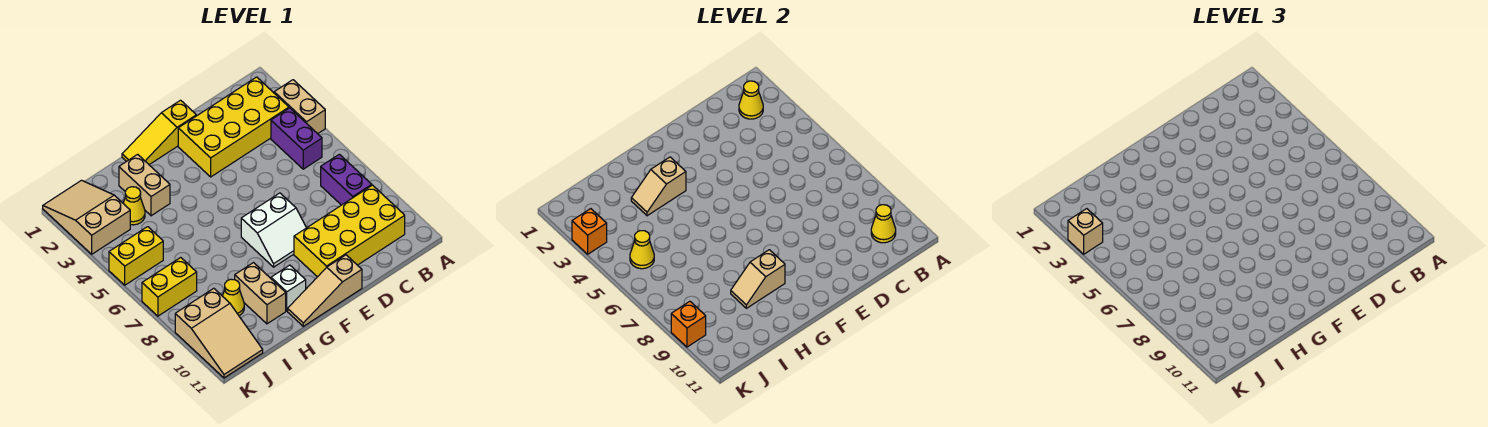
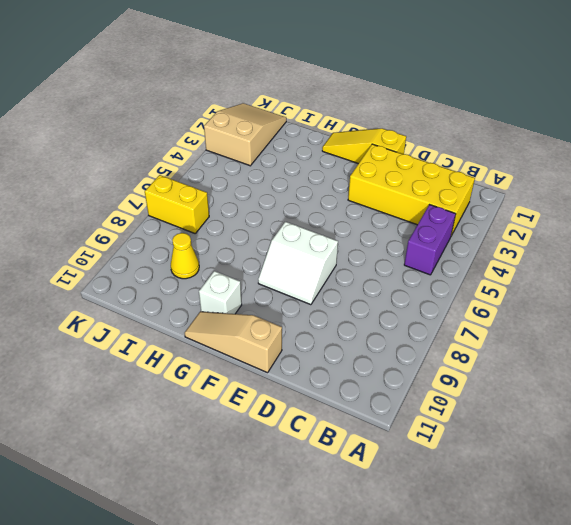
none -> tan 1x2 brick [274,80,325,134]
none -> purple 1x2 brick [321,154,372,205]
none -> yellow 2x4 brick [294,185,405,277]

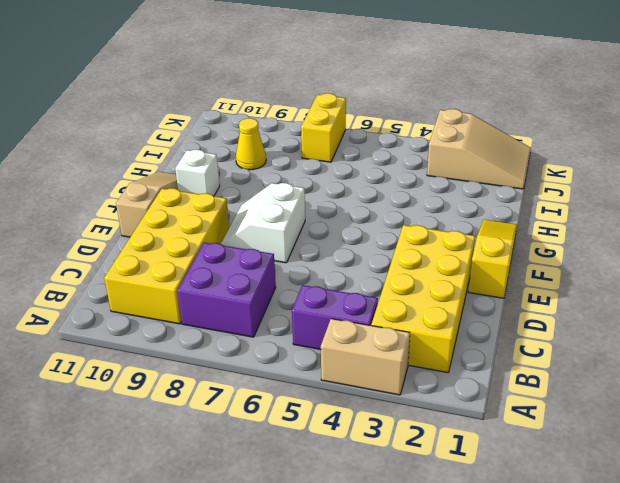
purple 2x2 brick [177,243,276,337] -> purple 1x2 brick [321,154,372,205]
none -> tan 1x2 brick [119,154,170,216]
none -> tan 1x2 brick [235,263,286,324]
none -> yellow 1x1 cone [123,187,145,225]

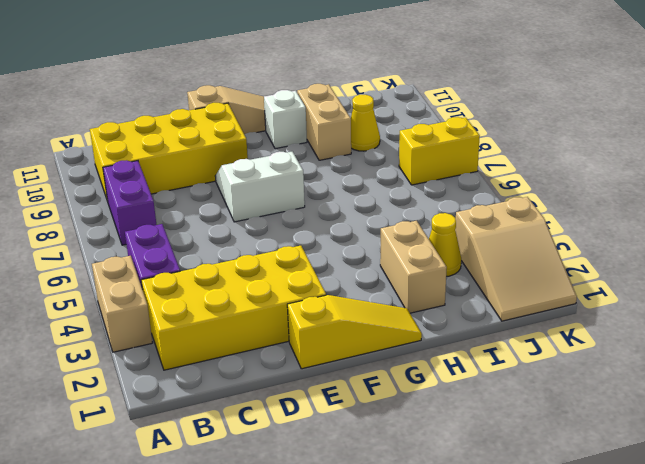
none -> yellow 1x2 brick [109,227,163,285]
none -> tan 2x3 slope [175,288,263,378]
none -> yellow 1x1 cone [739,81,763,119]

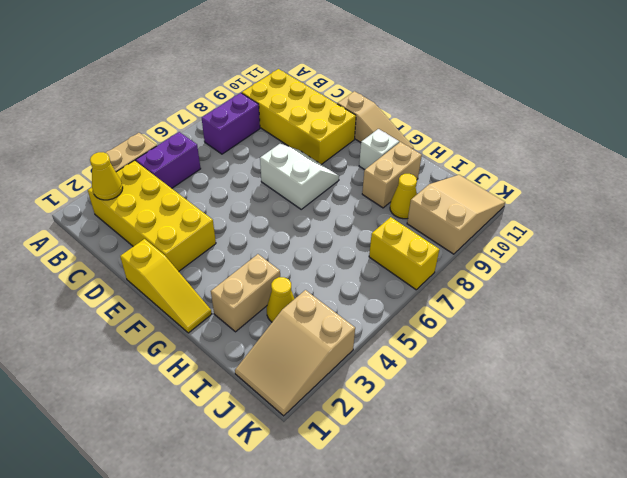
none -> yellow 1x2 brick [109,227,163,285]
none -> yellow 1x1 cone [871,205,896,243]
none -> tan 1x2 slope [631,157,686,216]

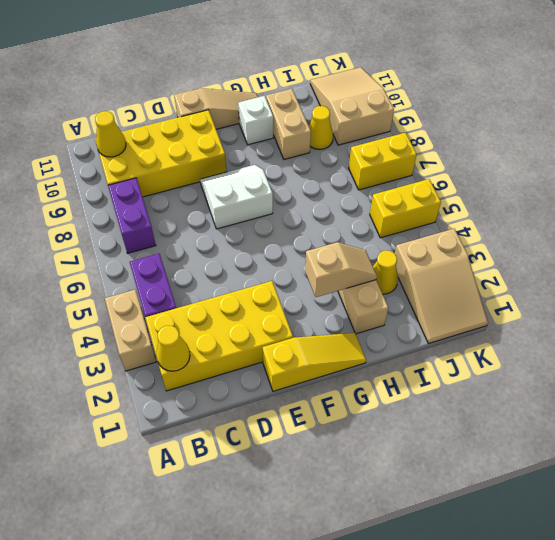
none -> tan 1x2 slope [731,250,785,308]
none -> yellow 1x1 cone [630,231,654,269]
none -> orange 1x1 brick [572,209,607,254]

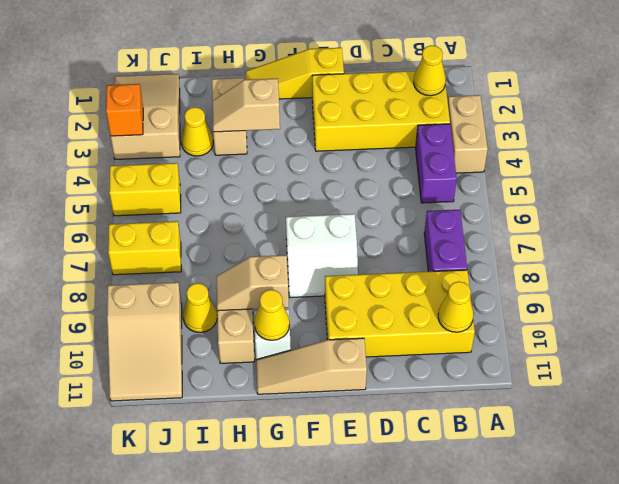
yellow 1x1 cone [254,290,290,340] -> yellow 1x1 cone moved to [630,231,654,269]
none -> orange 1x1 brick [671,301,706,347]
none -> tan 1x1 brick [1068,209,1103,254]

